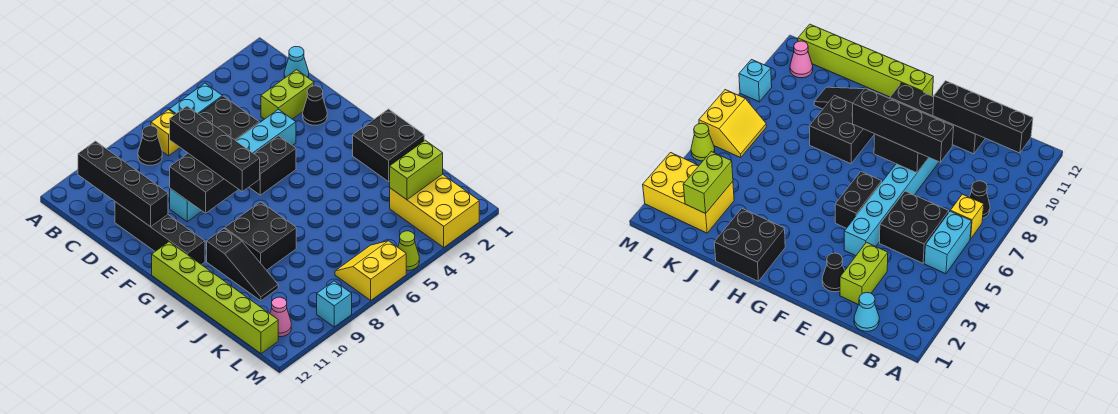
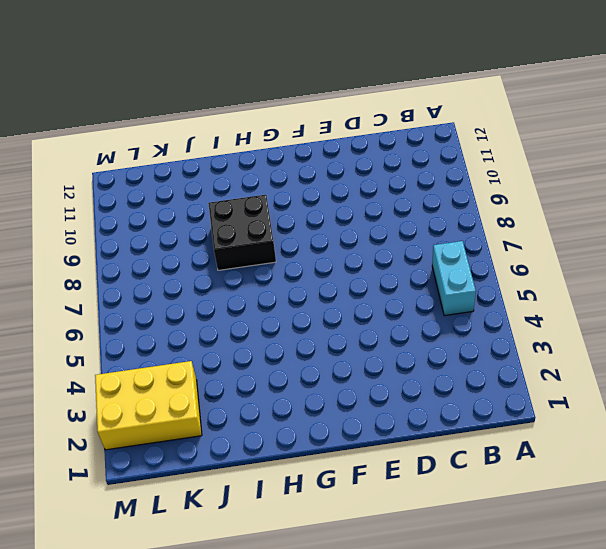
none -> yellow 1x1 brick [151,110,180,156]
none -> black 1x1 cone [138,126,162,165]
none -> cyan 1x1 cone [284,47,309,78]

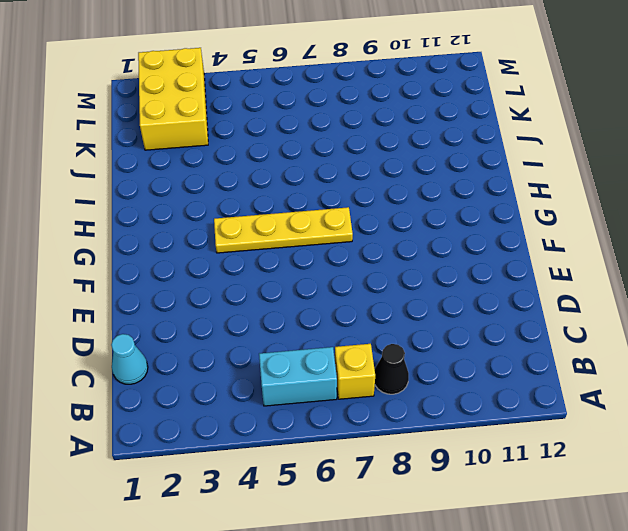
yellow 1x4 plate [214,207,353,253] -> none
none -> black 2x2 brick [199,96,259,140]
none -> lime 1x2 brick [261,70,314,119]
none -> black 1x4 brick [115,202,205,265]

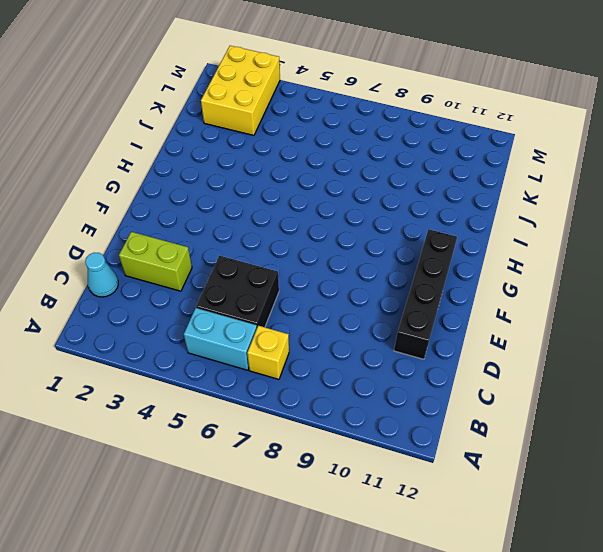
none -> black 1x1 cone [138,126,162,165]
none -> black 1x1 cone [303,86,327,125]
none -> cyan 1x6 brick [170,109,296,222]

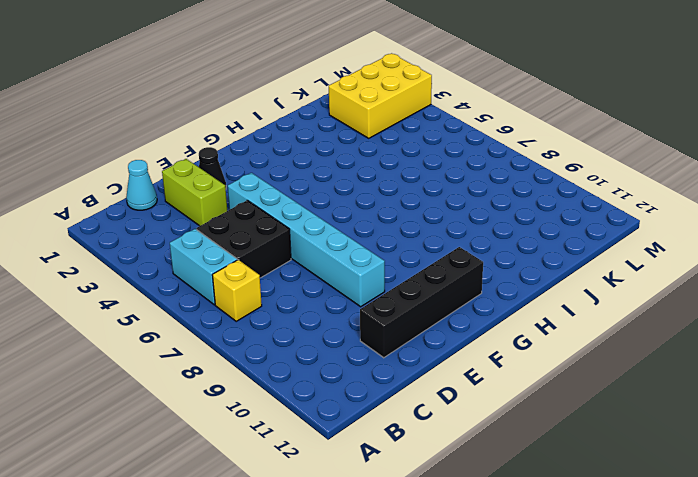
none -> black 1x1 cone [138,126,162,165]
none -> black 1x2 brick [249,136,296,195]
none -> lime 1x6 brick [152,242,278,354]

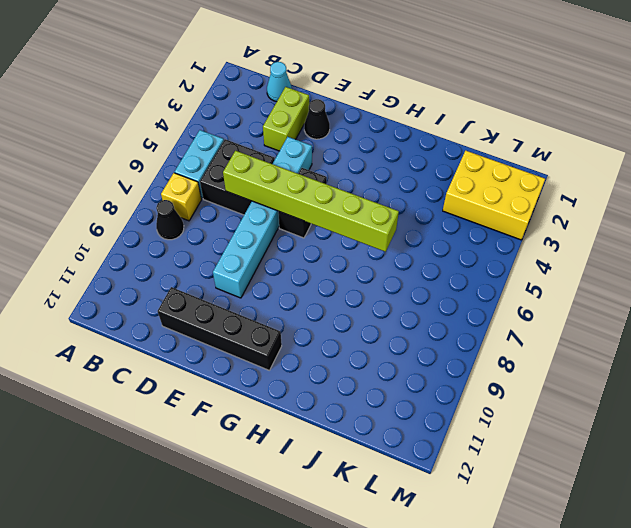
lime 1x6 brick [223,151,399,252] -> lime 1x6 brick moved to [152,242,278,354]
none -> black 2x2 brick [353,109,424,182]
none -> black 2x2 brick [225,202,296,270]
none -> black 1x3 slope [207,229,278,301]

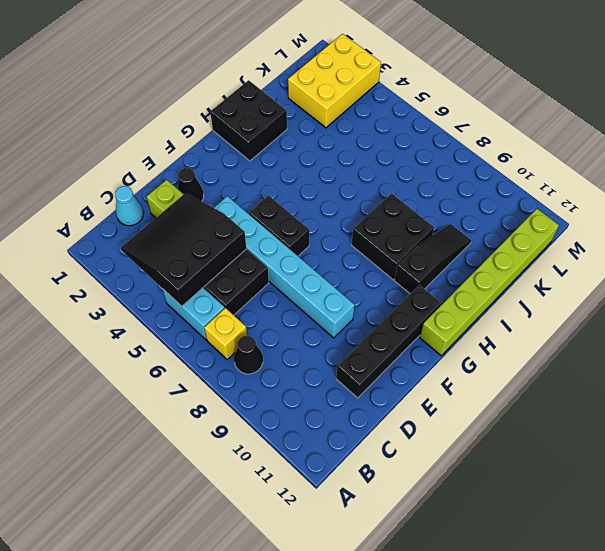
black 3x3 slope [121,193,246,306] -> none
none -> yellow 2x2 slope [335,241,406,300]
none -> pink 1x1 cone [270,297,291,337]
none -> lime 1x1 cone [398,231,419,270]

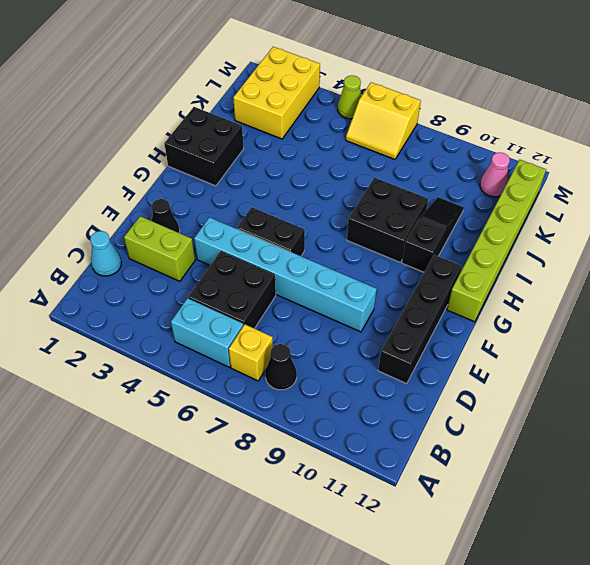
none -> cyan 1x1 brick [317,281,352,327]
none -> black 1x4 brick [78,141,168,227]
none -> black 2x2 brick [170,153,239,213]

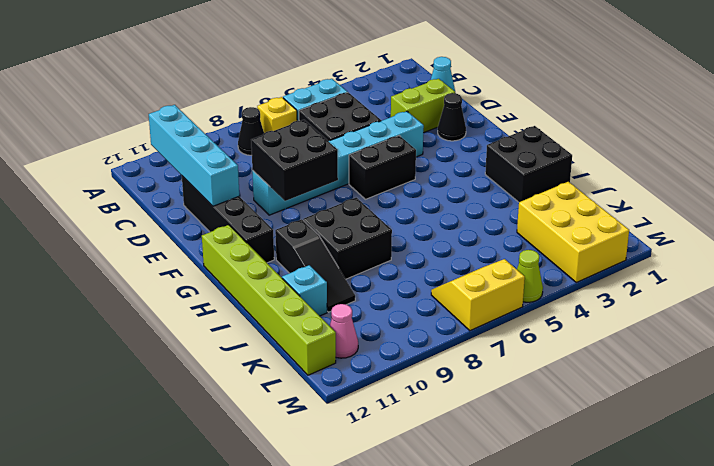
cyan 1x4 brick [149,105,239,206] -> black 1x4 brick [78,141,168,227]
cyan 1x1 brick [282,265,327,316] -> cyan 1x1 brick moved to [317,281,352,327]
none -> lime 1x2 brick [390,140,443,200]
none -> black 1x4 brick [170,106,260,192]

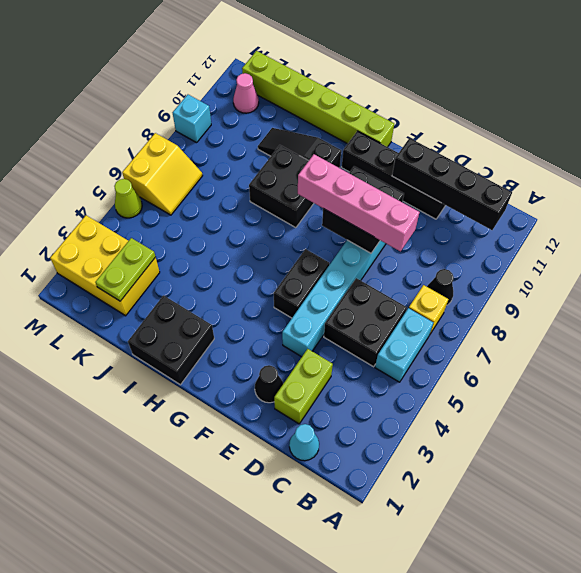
pink 1x4 brick [298,154,419,252] -> black 1x4 brick [170,106,260,192]
lime 1x2 plate [96,238,155,301] -> lime 1x2 brick [390,140,443,200]

